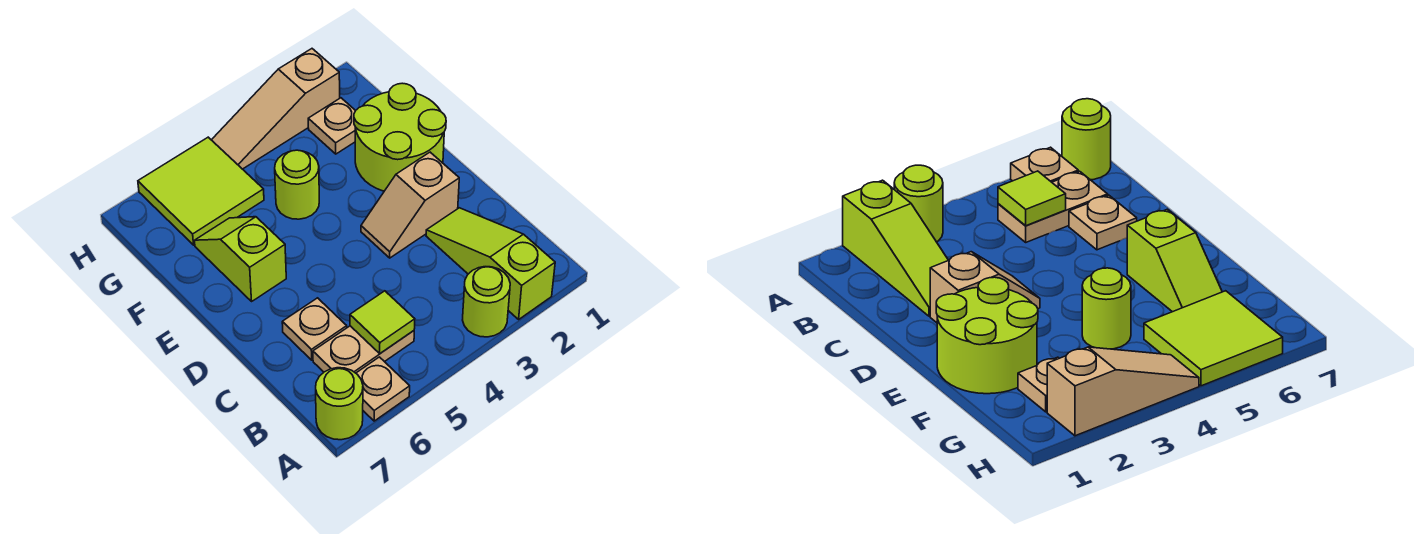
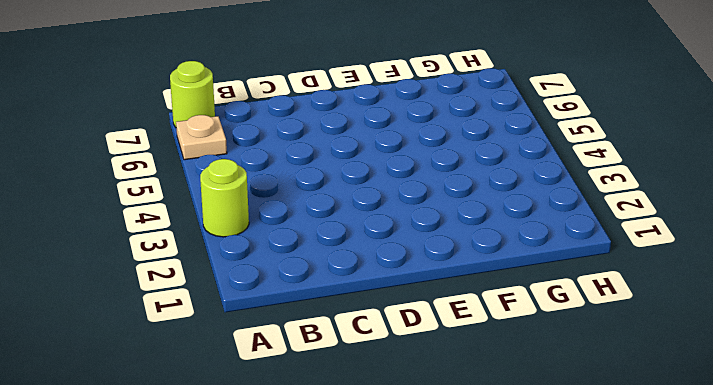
none -> lime 1x3 slope [426,208,555,319]
none -> tan 1x2 plate [313,326,414,373]
none -> tan 1x1 plate [282,298,347,360]

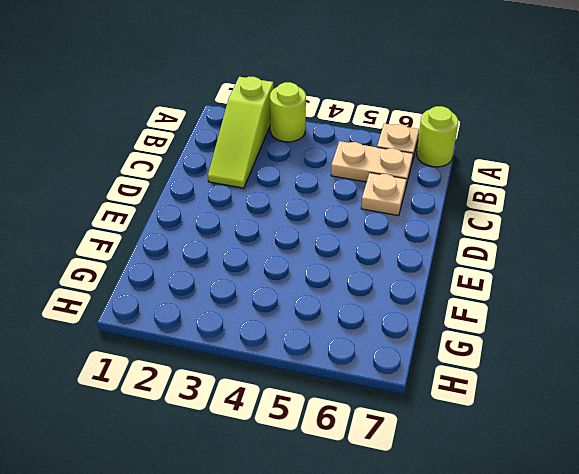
none -> tan 1x2 slope [361,152,459,258]
none -> lime 2x2 round brick [354,83,446,191]
none -> lime 1x2 slope [195,217,286,301]

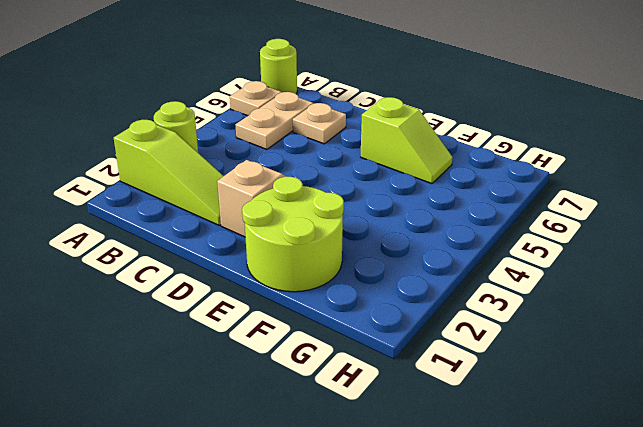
none -> lime 1x1 round brick [275,150,319,219]
none -> tan 1x1 plate [308,98,355,154]
none -> lime 2x2 tile [138,137,264,245]

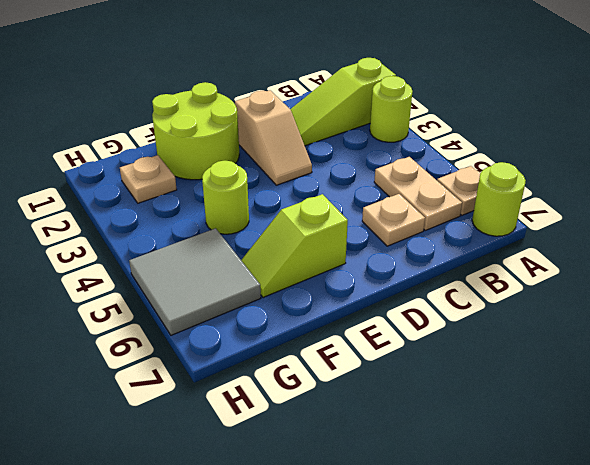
grey 2x2 tile [129,228,261,335] -> lime 2x2 tile [138,137,264,245]
none -> tan 1x3 slope [212,49,340,169]
none -> lime 1x1 tile [350,291,415,353]

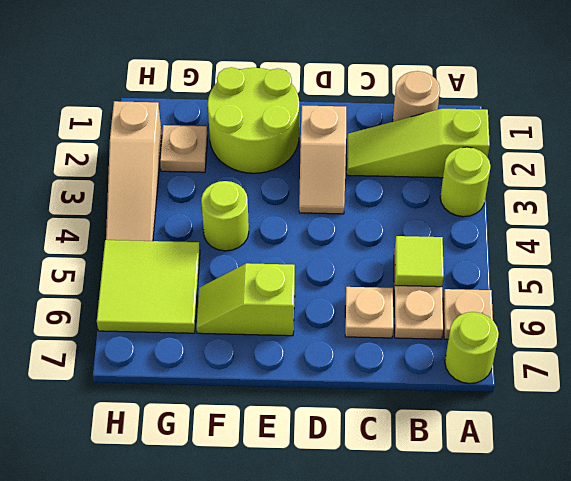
tan 1x1 round brick [393,71,440,121] -> none

